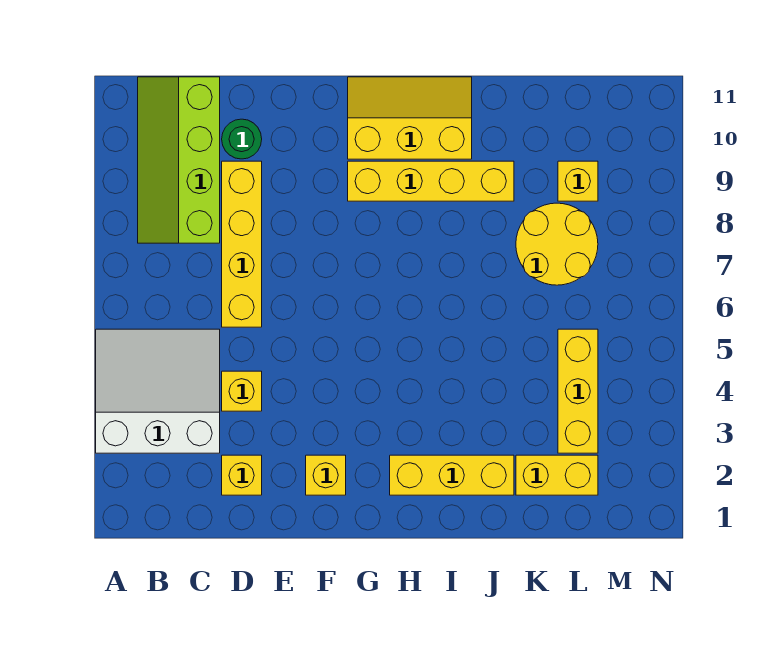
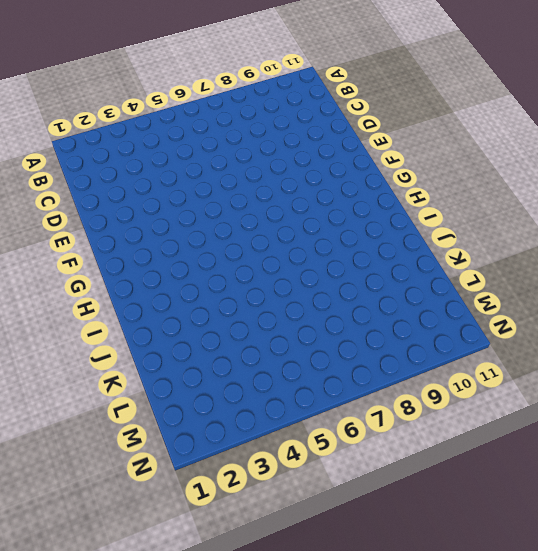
none -> white 3x3 slope [96,329,220,453]
none -> lime 2x4 slope [138,77,220,243]
none -> yellow 1x1 brick [222,455,262,495]

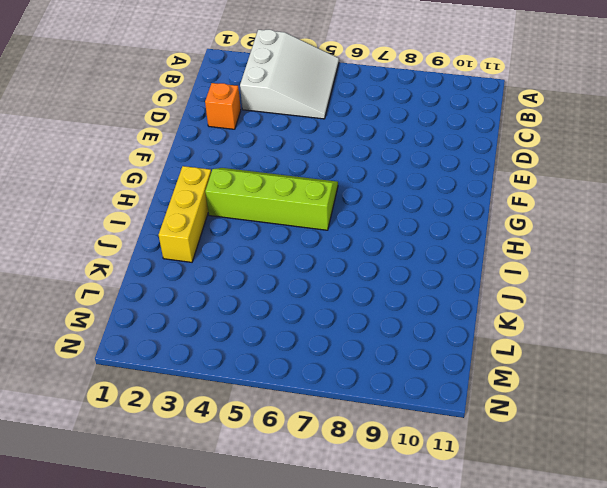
orange 1x1 brick [205,83,241,129] -> yellow 1x1 brick [222,455,262,495]
lime 2x4 slope [205,168,338,230] -> lime 2x4 slope moved to [138,77,220,243]
none -> yellow 1x1 brick [222,371,262,411]
none -> yellow 1x4 brick [222,161,262,327]
none -> green 1x1 round brick [222,119,262,159]

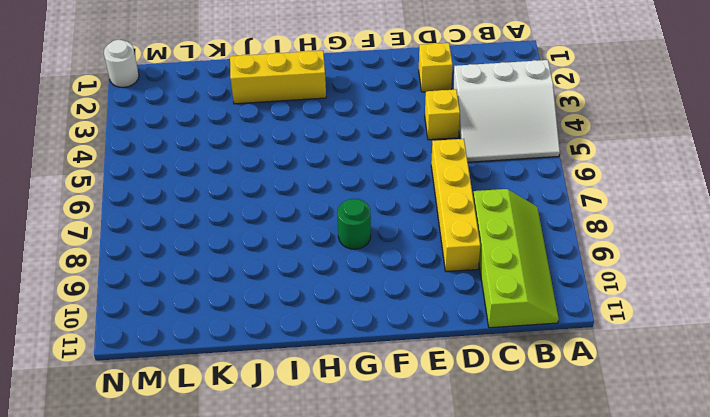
green 1x1 round brick [337,199,371,249] -> green 1x1 round brick moved to [222,119,262,159]
white 1x1 round brick [104,40,139,87] -> none
none -> yellow 1x1 brick [306,455,346,495]
none -> yellow 1x4 brick [348,161,514,201]
none -> yellow 2x3 slope [348,77,472,159]

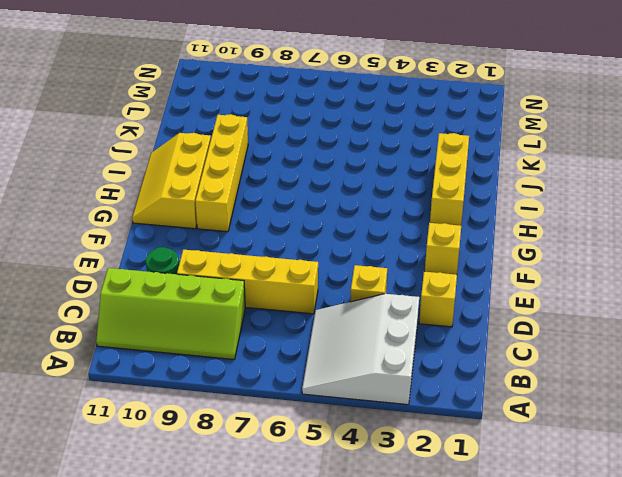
none -> yellow 1x2 brick [516,455,598,495]
none -> yellow 2x2 round brick [516,203,598,285]
none -> yellow 1x3 brick [558,329,598,453]

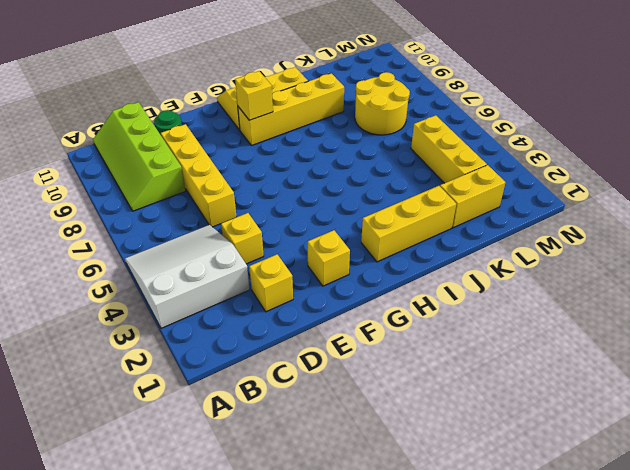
yellow 1x1 brick [235,71,273,120] -> yellow 1x1 brick moved to [558,161,598,201]

